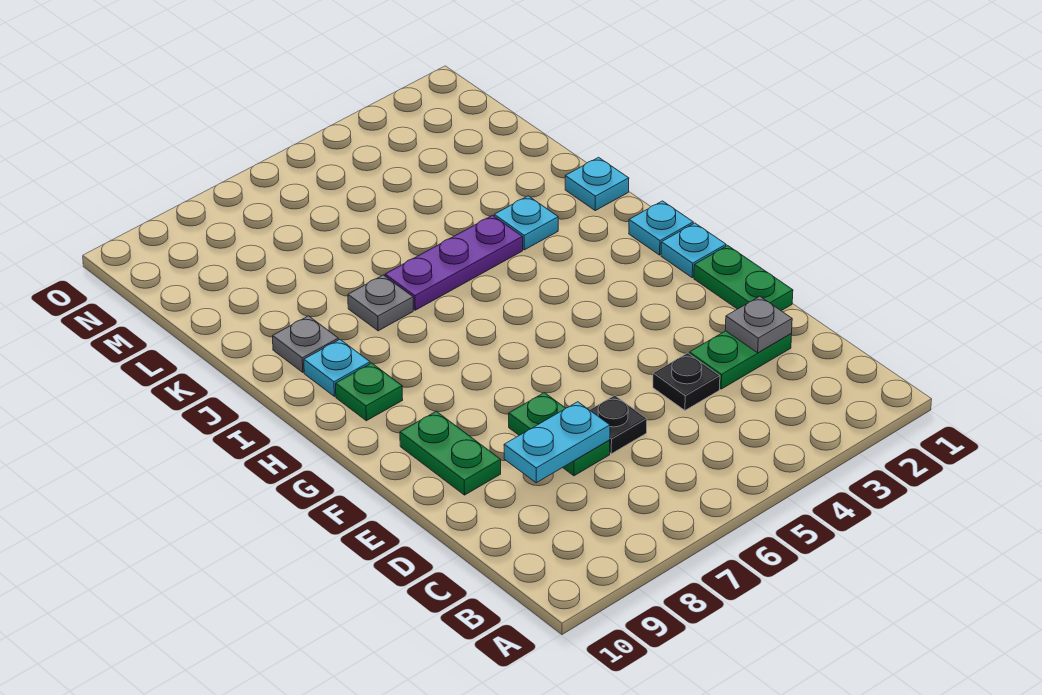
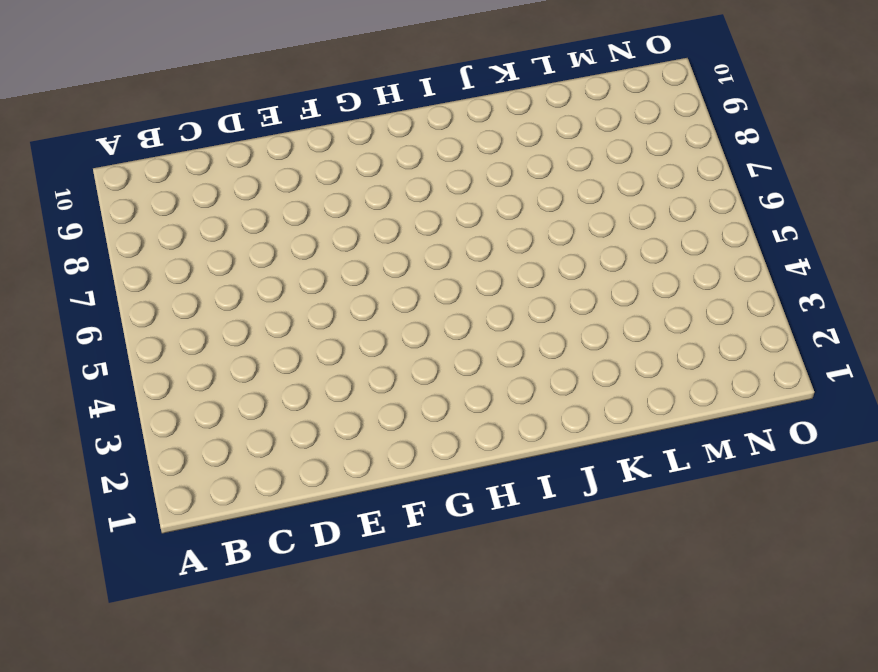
none -> green 1x2 plate [689,331,792,389]
none -> black 1x1 plate [653,353,720,410]
none -> black 1x1 plate [590,395,647,454]

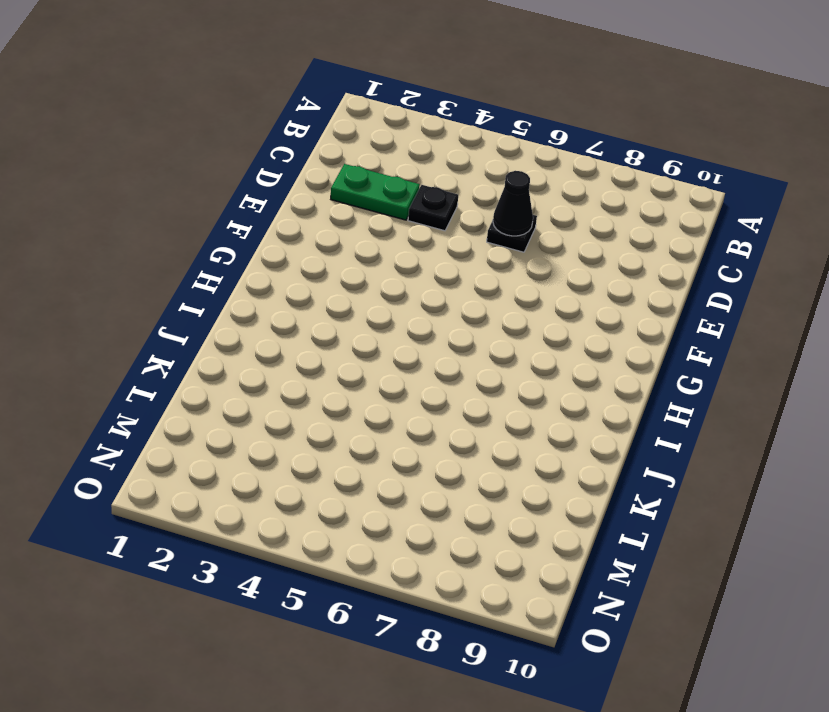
black 1x1 cone [493,171,533,236] -> none
none -> green 1x2 plate [509,393,610,476]
none -> green 1x2 plate [694,246,793,311]
none -> green 1x2 plate [400,411,501,495]

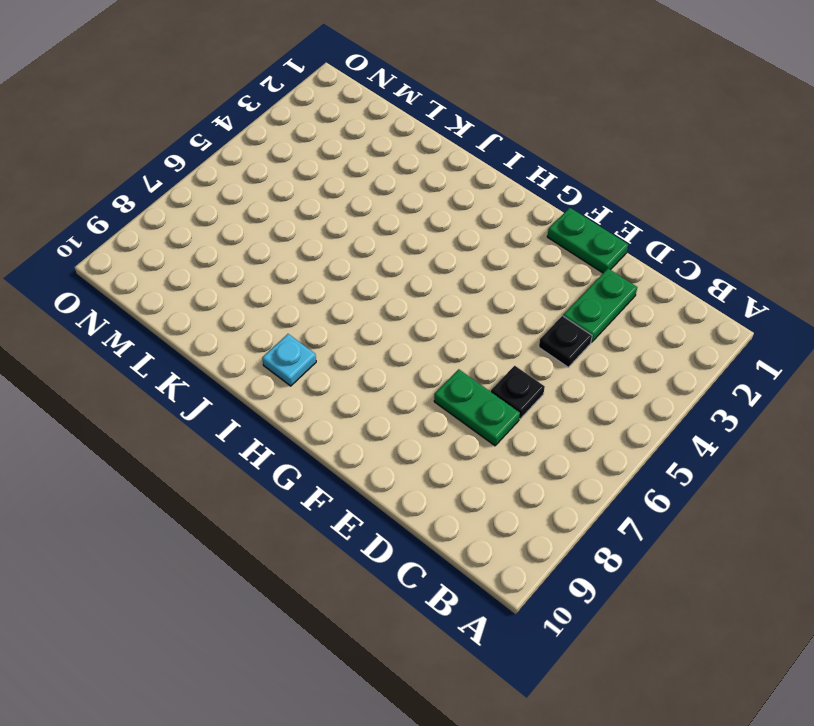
none -> green 1x2 plate [400,411,501,495]
none -> cyan 1x1 plate [661,223,726,278]
none -> cyan 1x1 plate [629,201,693,255]

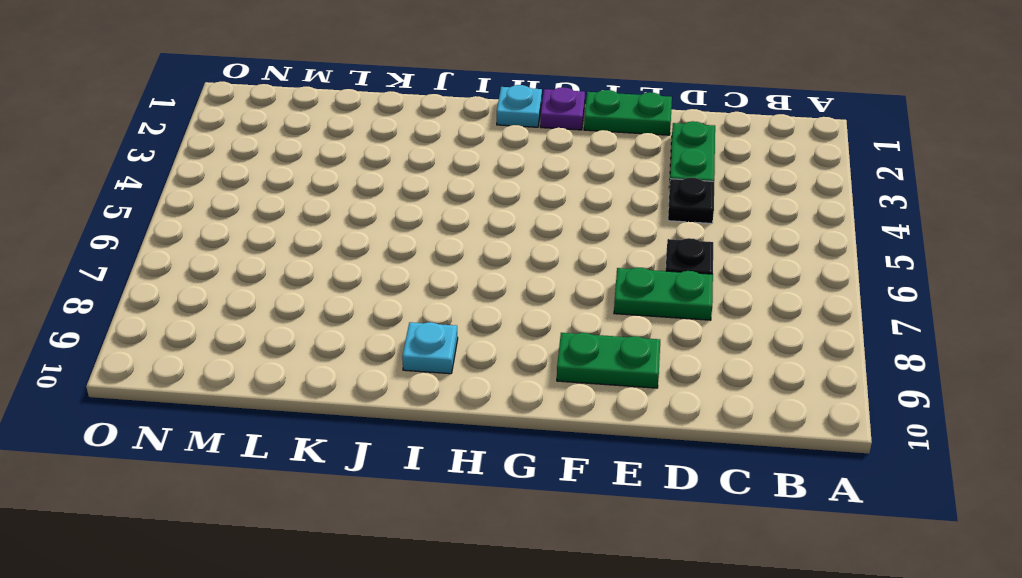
purple 1x1 plate [540,87,585,130] -> cyan 1x1 plate [661,223,726,278]
none -> green 1x1 plate [336,363,403,421]
none -> cyan 1x1 plate [565,157,629,211]
none -> cyan 1x1 plate [494,196,558,250]

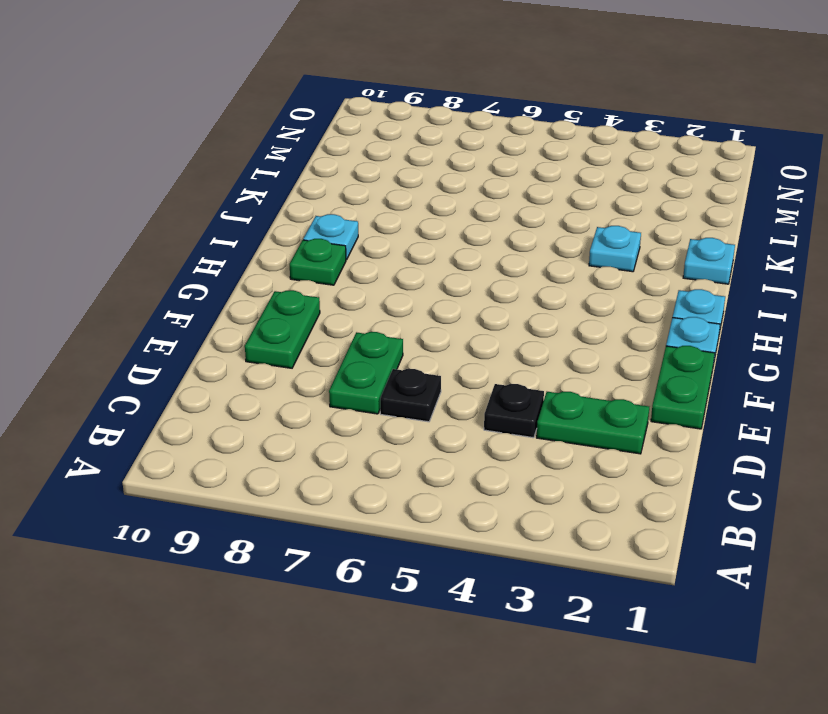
none -> purple 1x3 plate [385,215,523,310]
none -> grey 1x1 plate [348,275,413,331]
none -> grey 1x1 plate [273,316,338,372]

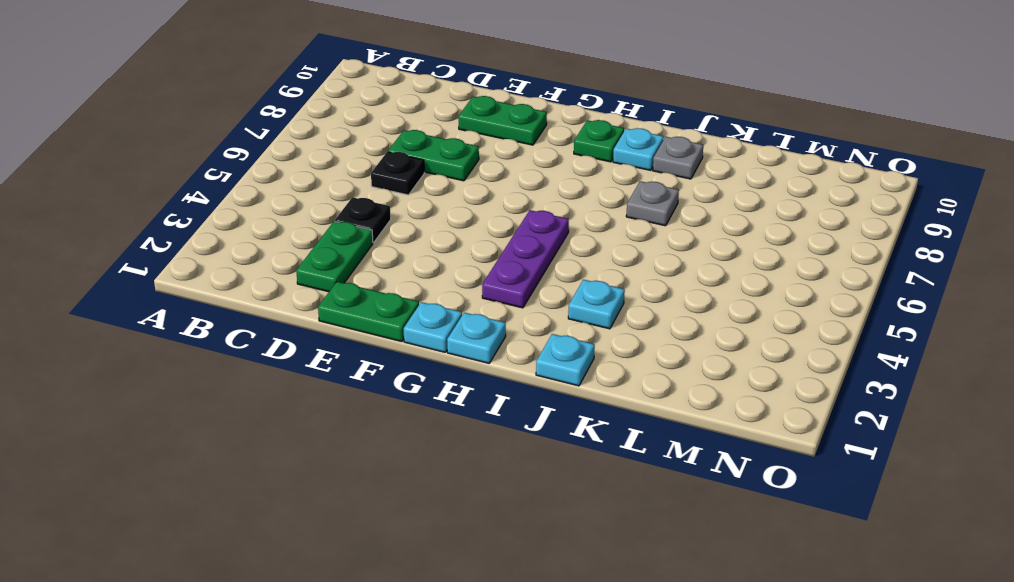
purple 1x3 plate [482,210,569,308] -> purple 1x3 plate moved to [385,215,523,310]
none -> grey 1x1 plate [725,296,792,353]
none -> cyan 1x2 plate [504,402,610,483]

